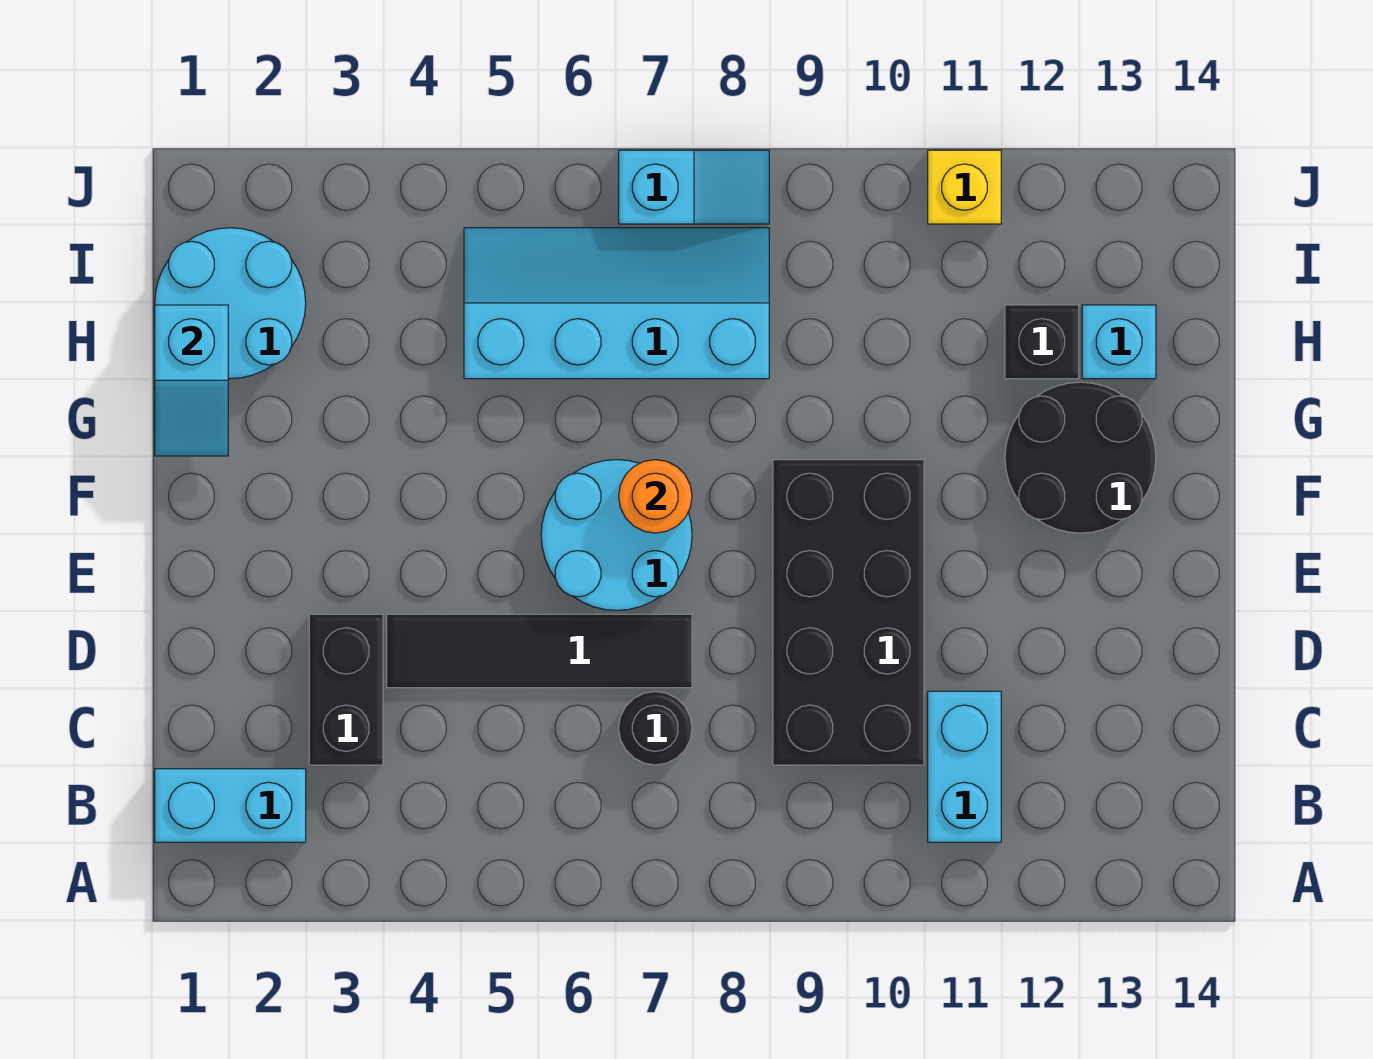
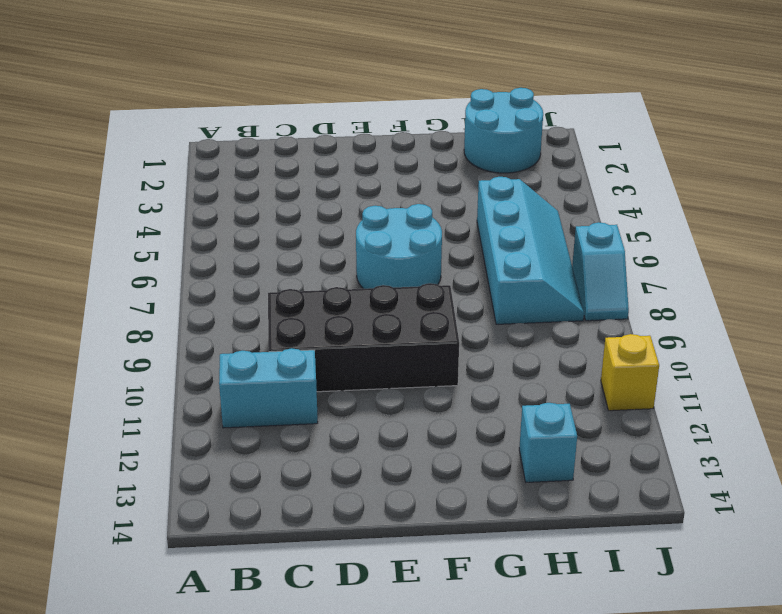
none -> cyan 1x2 brick [155,769,306,842]
none -> black 1x2 brick [309,614,383,765]
none -> black 1x1 round brick [619,691,692,765]

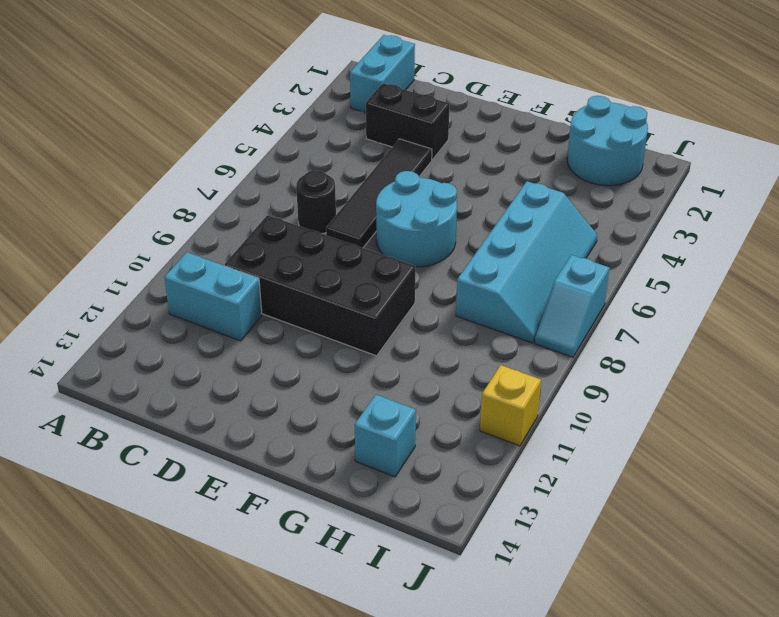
none -> black 2x2 round brick [1005,382,1156,533]
none -> black 1x1 brick [1005,305,1079,379]
none -> orange 1x1 round brick [619,460,692,533]

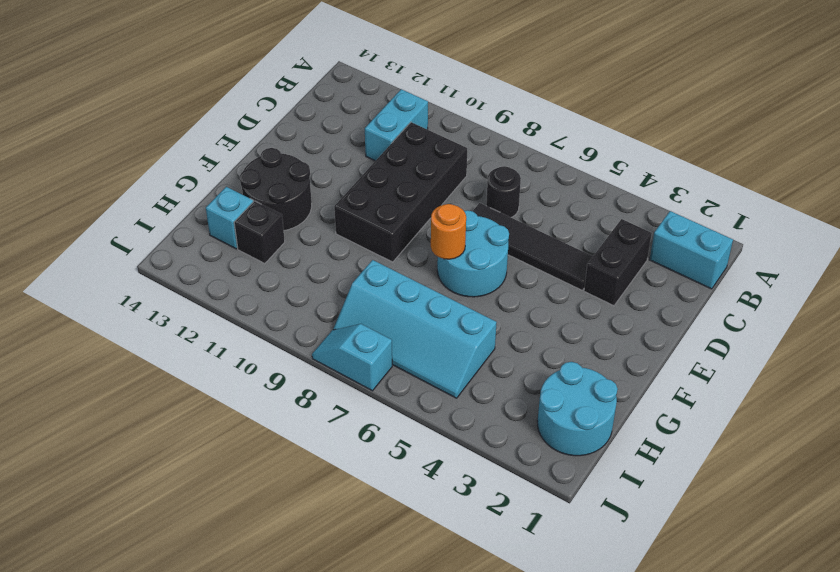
none -> yellow 1x1 brick [928,150,1001,224]
none -> cyan 1x2 slope [155,305,228,456]

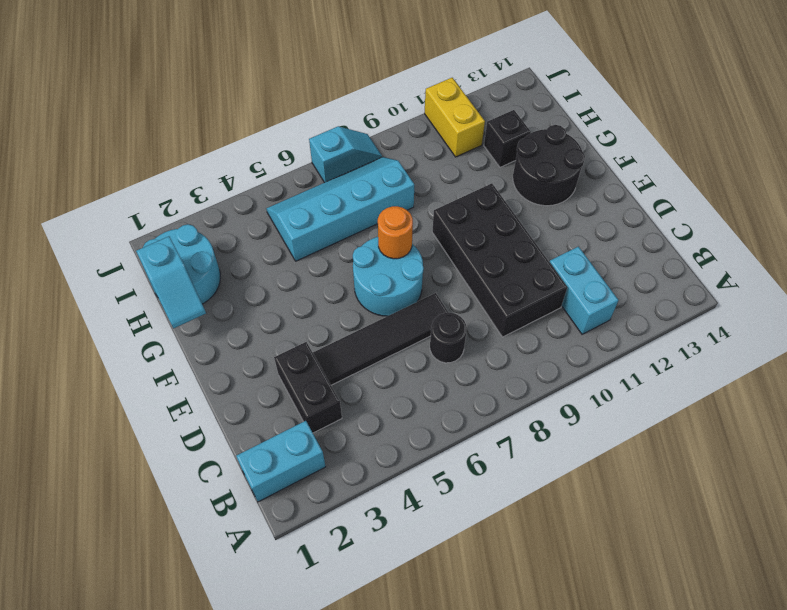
yellow 1x2 brick [425,78,485,157] -> yellow 1x1 brick [928,150,1001,224]
none -> cyan 1x1 brick [1082,305,1156,379]

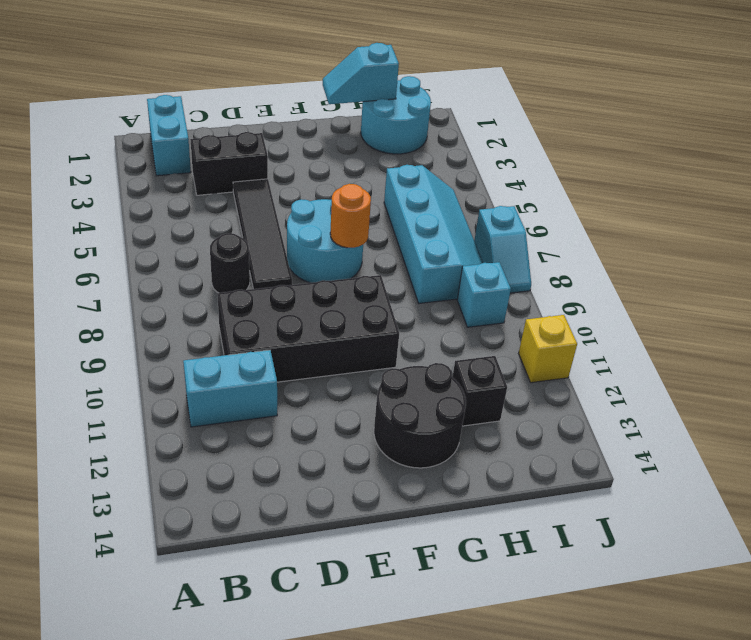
cyan 1x1 brick [457,262,511,327] -> cyan 1x1 brick moved to [1082,305,1156,379]

